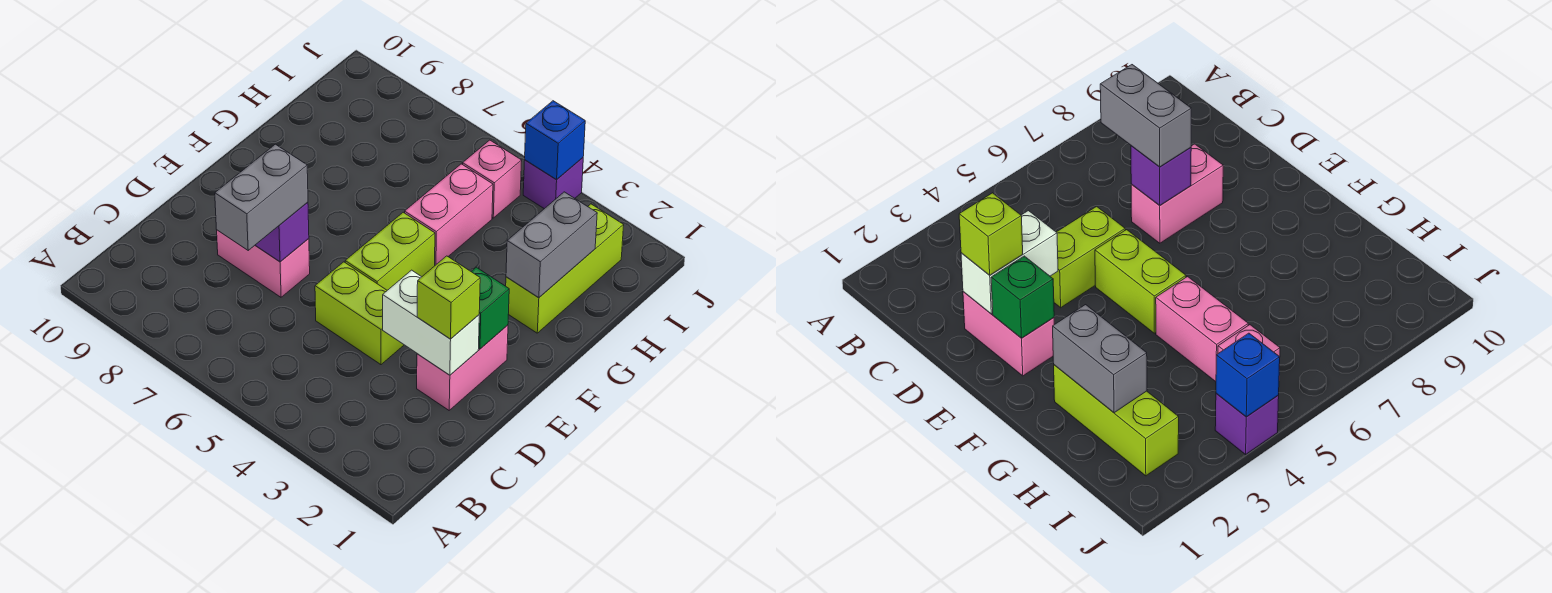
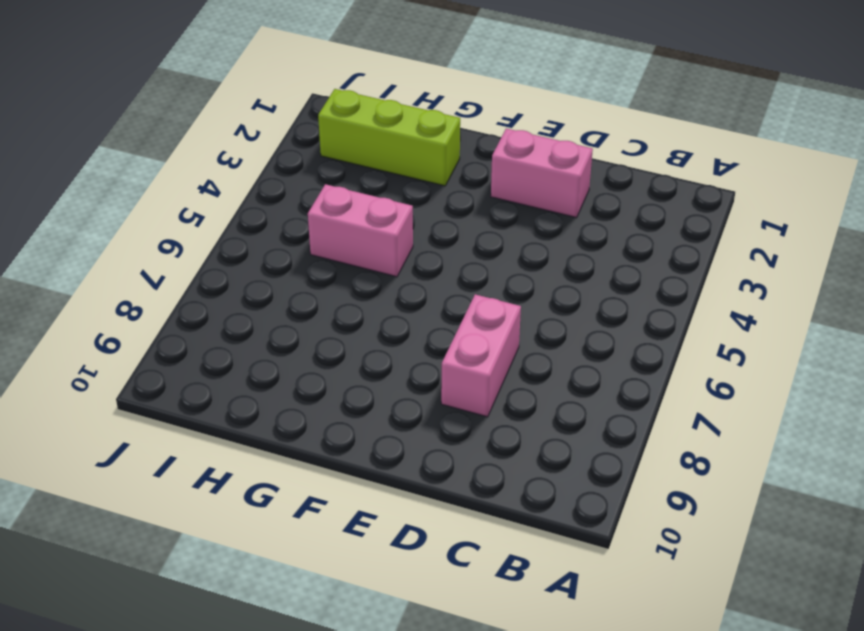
none -> lime 1x2 brick [315,262,404,365]
none -> lime 1x2 brick [345,212,435,290]
none -> pink 1x1 brick [463,140,522,218]

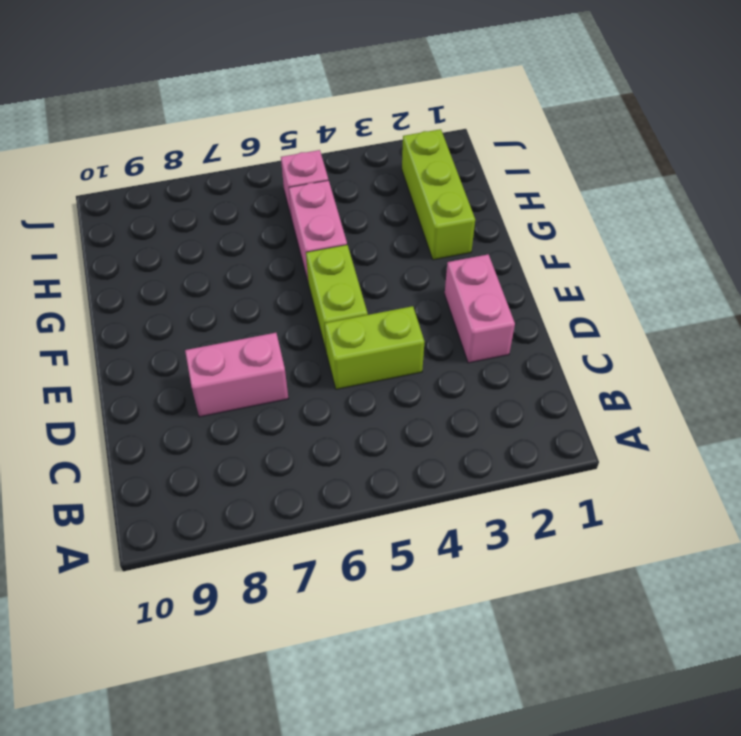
none -> purple 1x1 brick [523,158,583,209]
none -> white 1x2 brick [383,270,479,375]
none -> purple 1x1 brick [255,202,309,262]

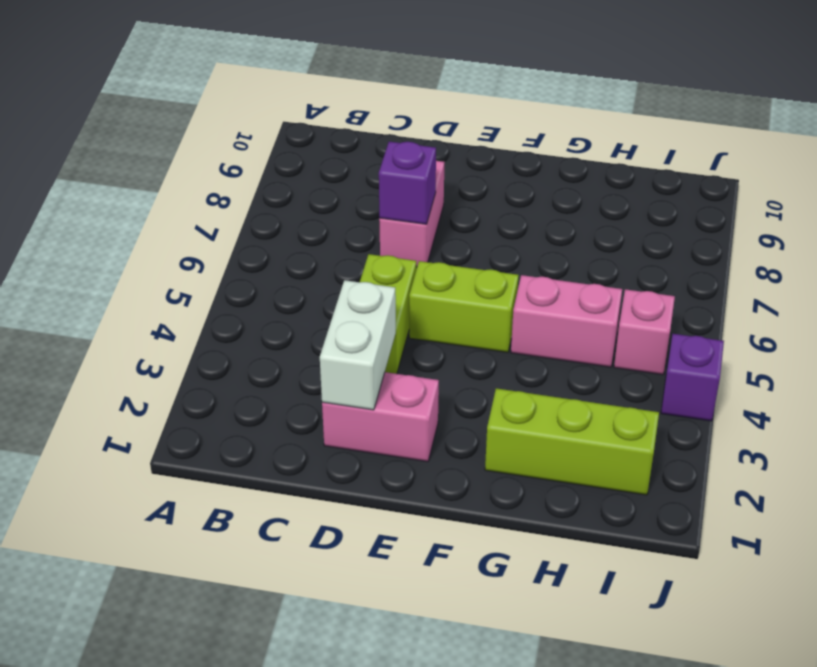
none -> green 1x1 brick [471,267,509,349]
none -> grey 1x2 brick [506,192,597,298]
none -> blue 1x1 brick [525,101,585,180]

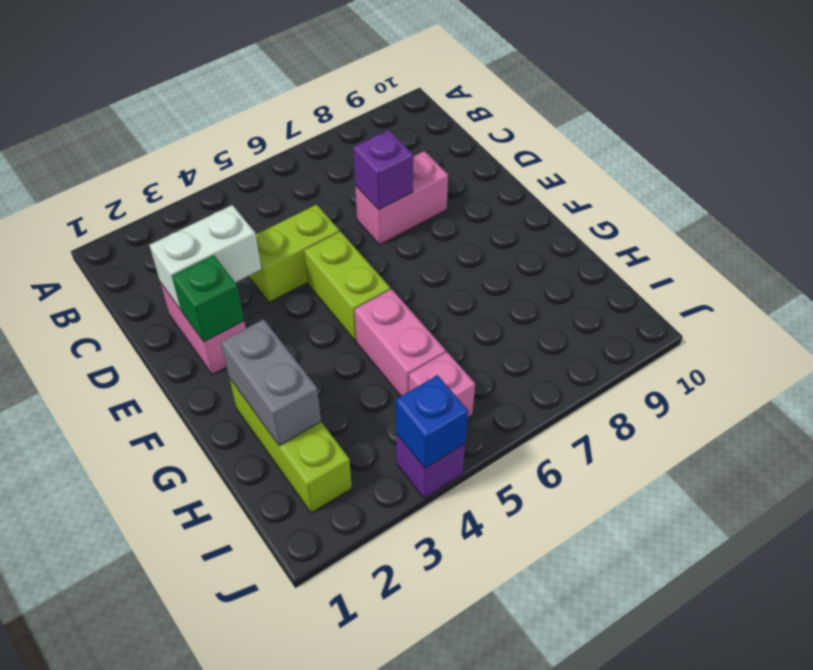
none -> grey 1x2 brick [215,144,308,250]
none -> lime 1x1 brick [417,256,480,339]

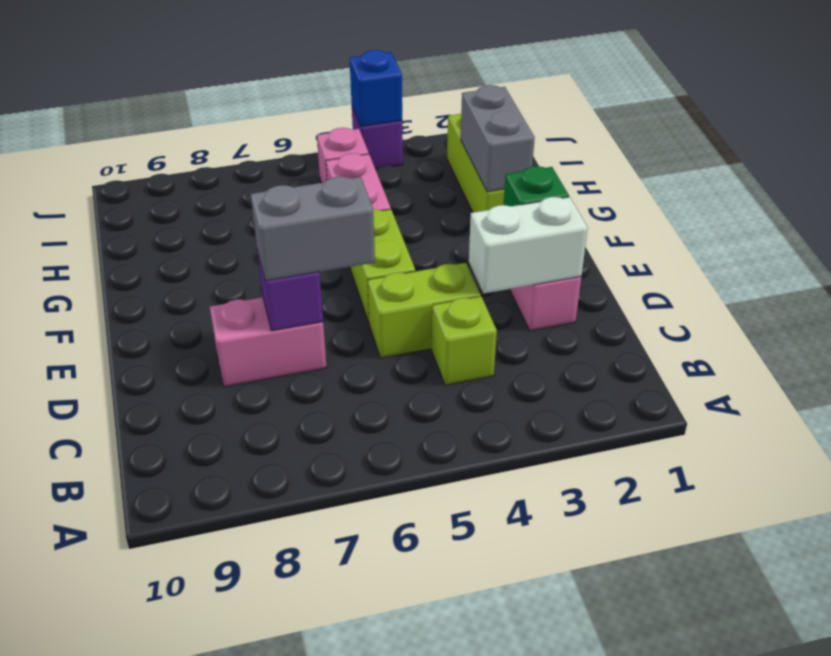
lime 1x1 brick [432,296,497,385] -> lime 1x1 brick moved to [417,256,480,339]
grey 1x2 brick [250,176,375,281] -> grey 1x2 brick turned to [215,144,308,250]

